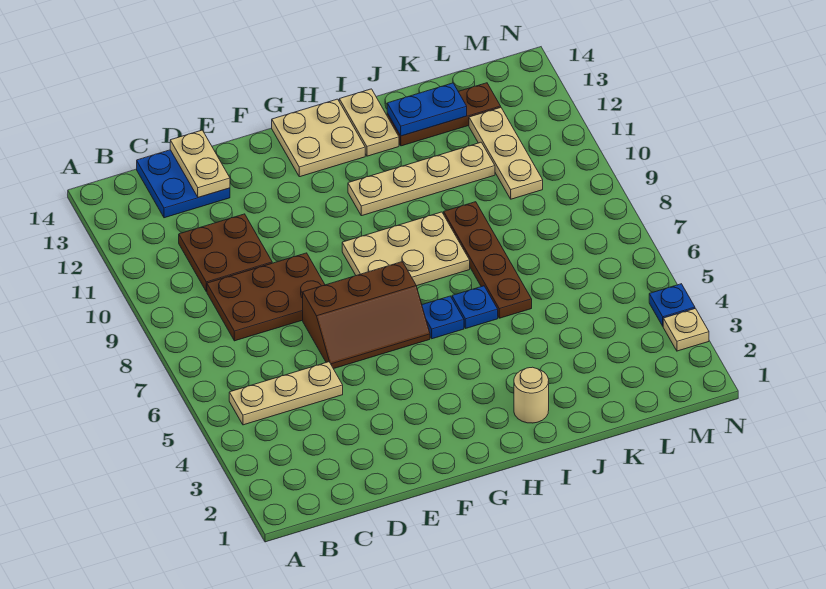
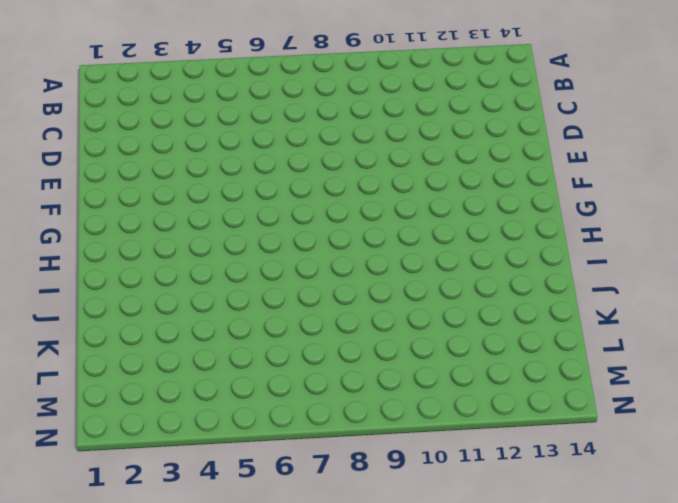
none -> tan 1x3 plate [229,362,343,425]
none -> brown 2x3 plate [207,253,325,341]
none -> brown 2x2 plate [179,214,272,292]

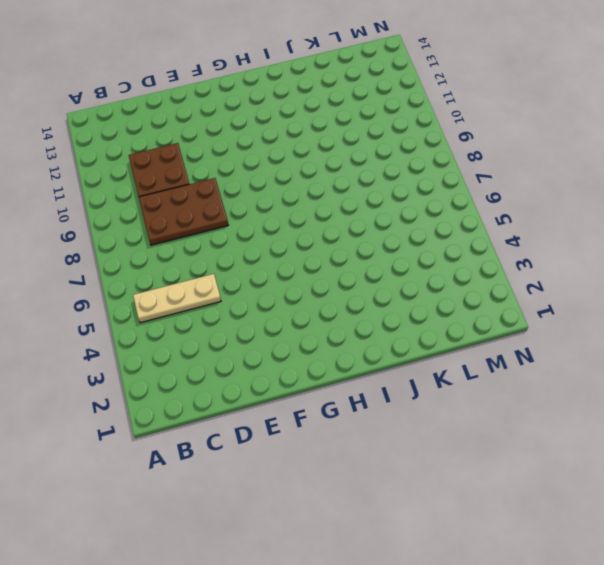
none -> blue 2x2 plate [137,150,230,218]
none -> brown 2x3 slope [303,262,430,369]
none -> tan 2x3 plate [342,212,470,286]

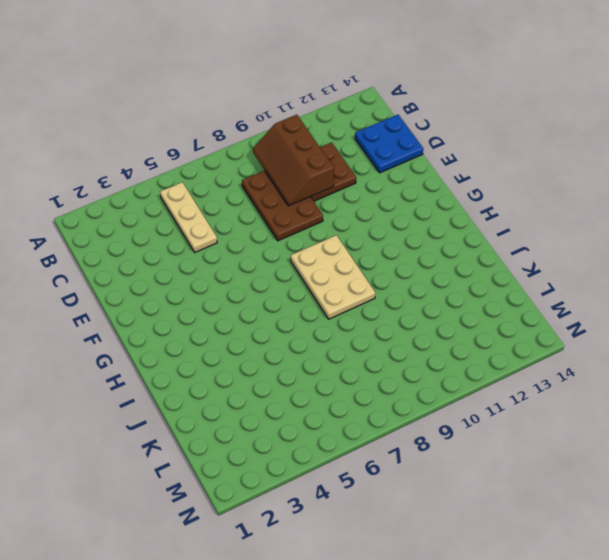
brown 2x3 slope [253,115,334,206] -> brown 2x3 slope moved to [303,262,430,369]
none -> tan 2x2 plate [272,99,365,177]
none -> blue 1x1 plate [422,296,464,339]
none -> tan 1x4 plate [348,142,495,216]

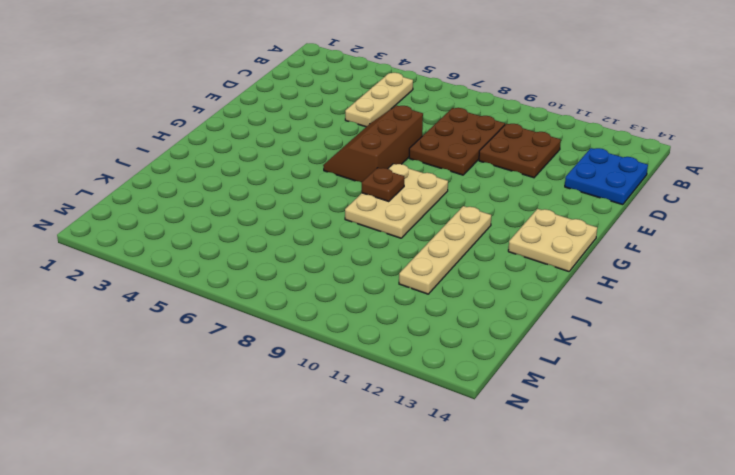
brown 1x1 plate [362,168,404,202] -> none
none -> blue 1x1 plate [422,296,464,339]
none -> tan 1x1 round brick [514,367,549,423]
none -> blue 1x1 plate [452,286,498,328]

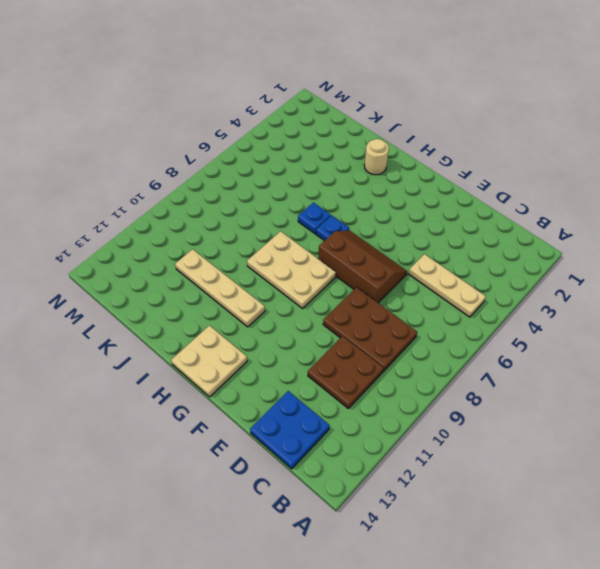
none -> tan 1x2 plate [339,89,399,156]
none -> brown 1x4 plate [444,202,532,318]
none -> brown 1x3 plate [387,83,501,146]

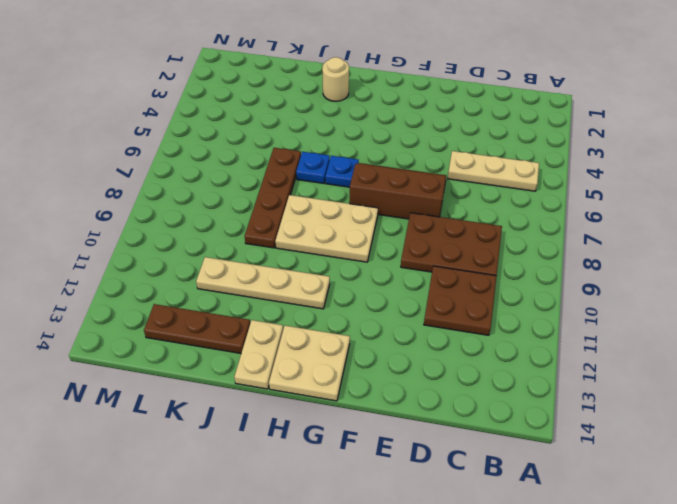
none -> blue 2x2 plate [137,150,230,218]
none -> tan 1x3 plate [469,108,543,199]
none -> tan 1x1 plate [663,308,709,351]

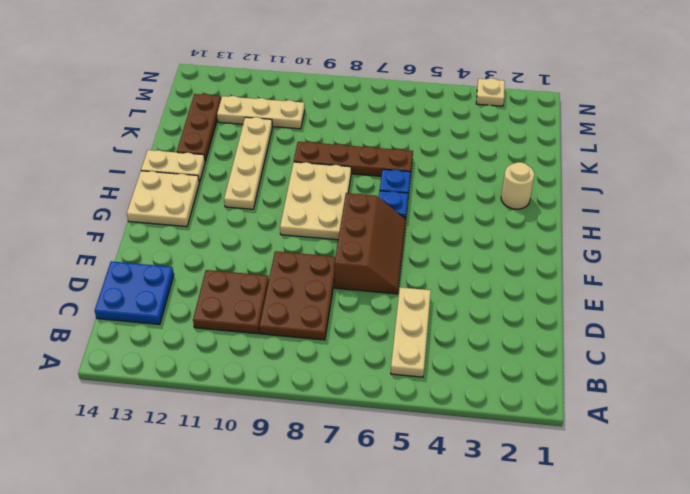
none -> blue 1x1 plate [649,284,695,326]
none -> tan 1x2 plate [170,130,230,197]
none -> blue 1x2 plate [387,83,467,136]

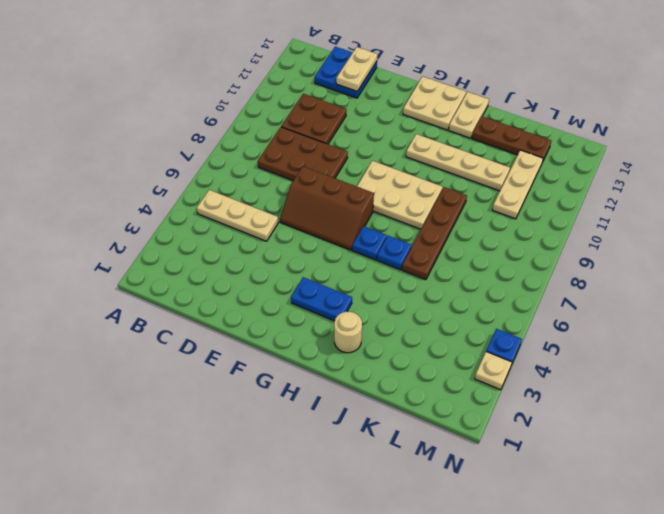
blue 1x2 plate [291,277,352,321] -> blue 1x2 plate moved to [387,83,467,136]

